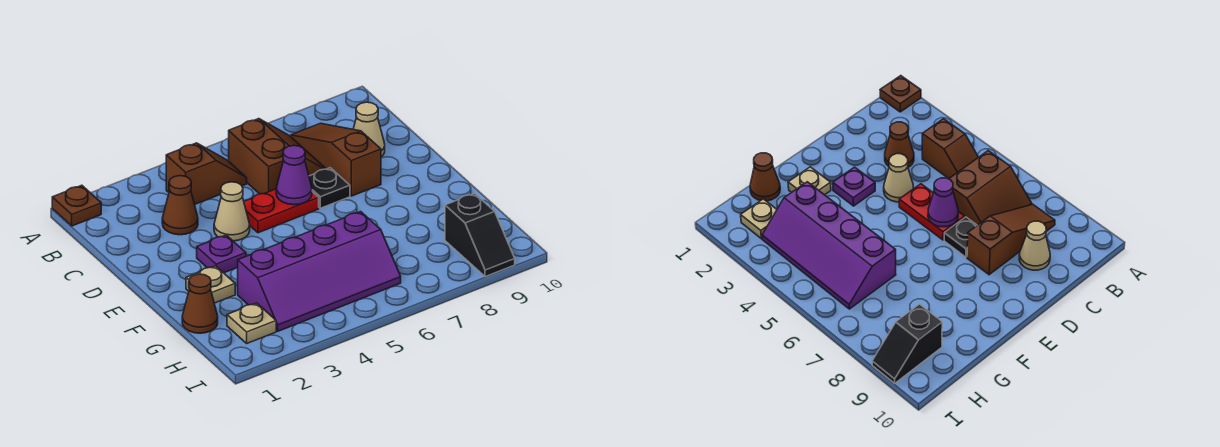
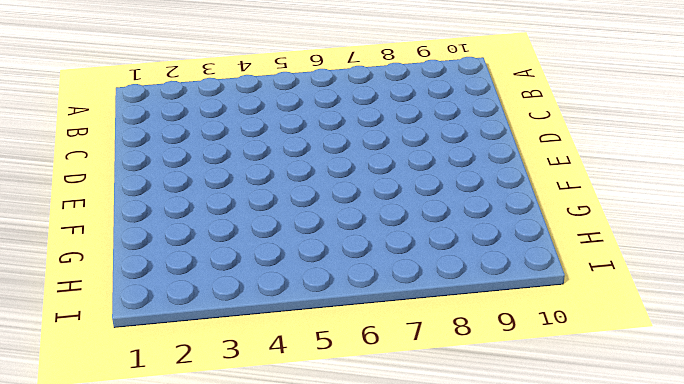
none -> brown 1x1 plate [52,185,101,226]
none -> brown 1x2 slope [166,143,247,205]
none -> brown 2x2 slope [229,119,326,194]

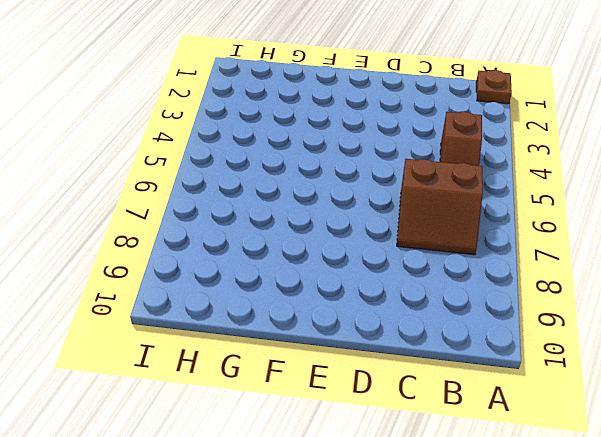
none -> brown 1x3 slope [291,123,381,196]
none -> brown 1x1 cone [162,176,198,235]
none -> tan 1x1 cone [353,102,385,157]

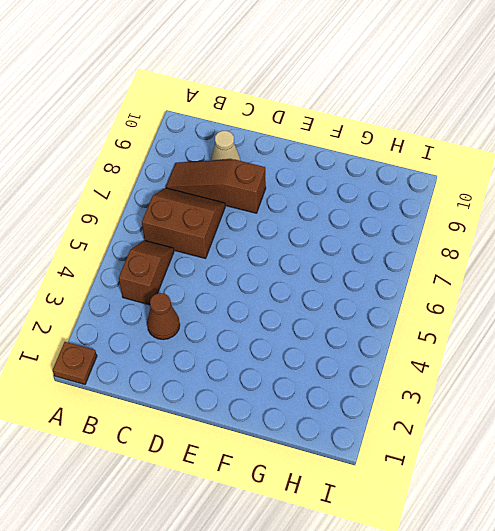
none -> tan 1x1 cone [214,182,250,241]
none -> red 1x2 plate [244,189,319,233]
none -> black 1x1 plate [309,168,350,208]

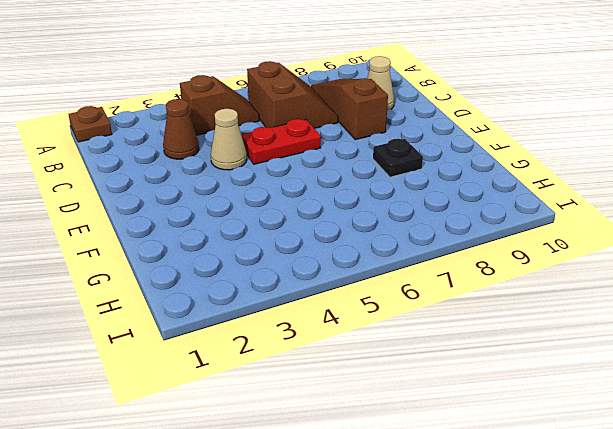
black 1x1 plate [373,139,423,177] -> black 1x1 plate moved to [309,168,350,208]
none -> purple 1x1 plate [197,235,246,273]
none -> tan 1x1 plate [186,266,235,303]
none -> brown 1x1 cone [182,274,218,333]

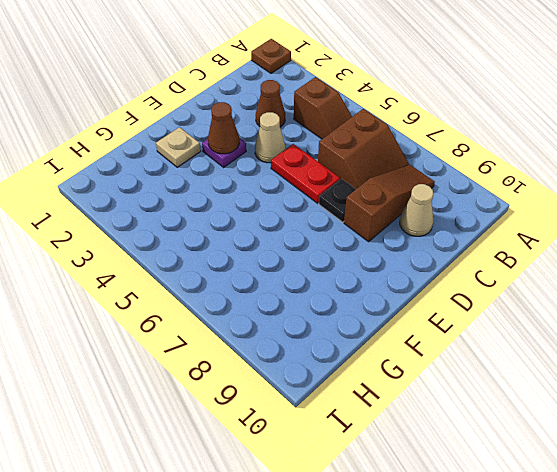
brown 1x1 cone [208,102,239,154] -> brown 1x1 cone moved to [182,274,218,333]
none -> purple 2x4 slope [238,212,401,331]
none -> tan 1x1 plate [227,303,276,343]
none -> black 1x2 slope [445,193,515,277]

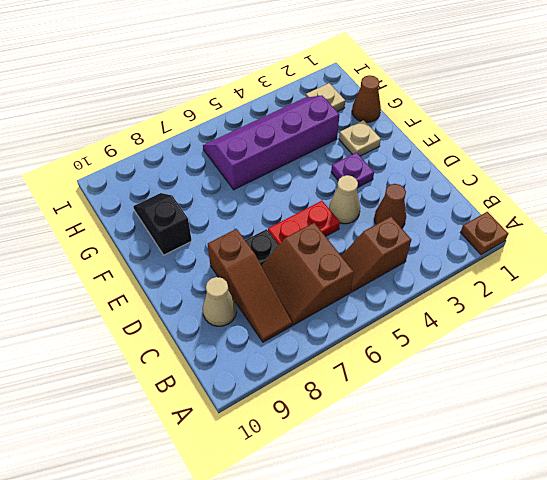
black 1x2 slope [133,193,192,255] -> black 1x2 slope moved to [445,193,515,277]
none -> purple 1x1 cone [276,146,312,205]

